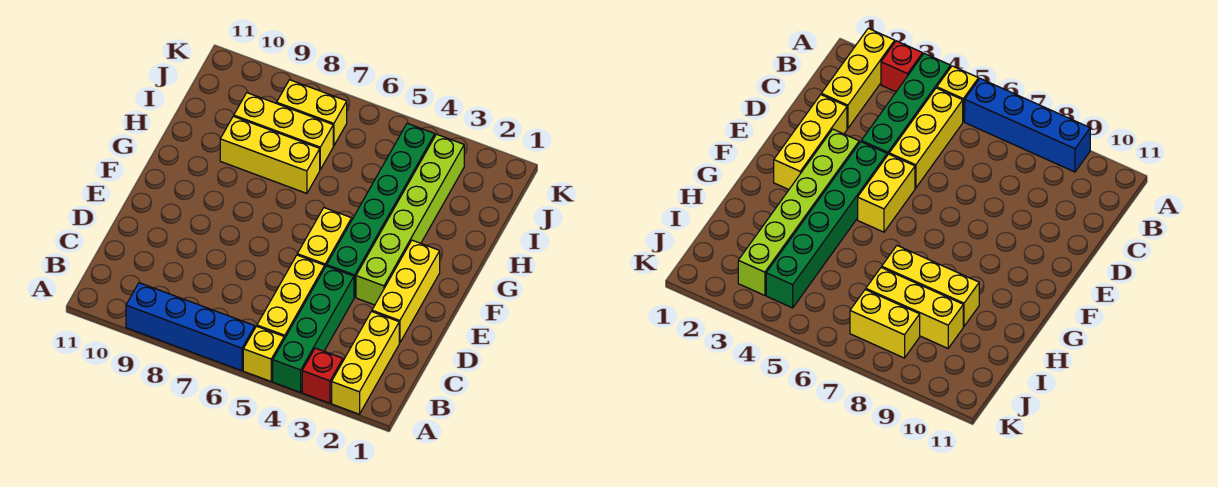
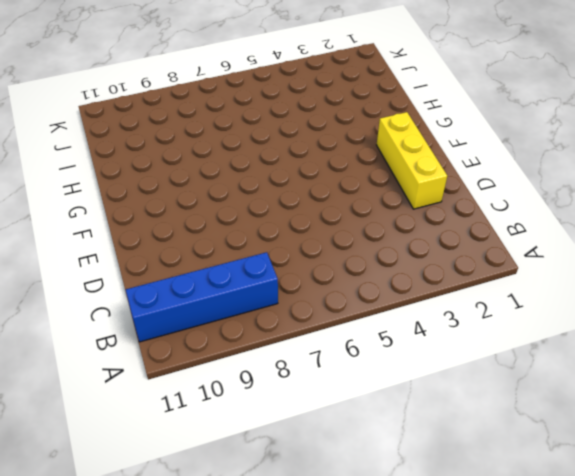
blue 1x4 brick [126,252,278,342] -> blue 1x4 brick moved to [126,283,255,371]
none -> yellow 1x3 brick [332,312,399,414]
none -> red 1x1 brick [302,348,343,403]
none -> green 1x4 brick [273,266,354,392]

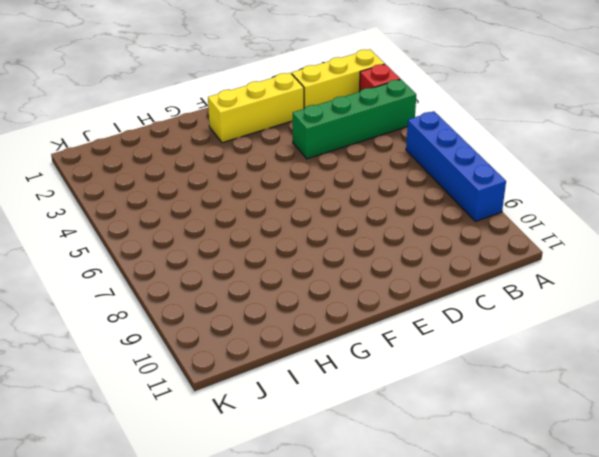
none -> yellow 1x1 brick [243,326,284,381]
none -> yellow 1x3 brick [257,255,325,339]
none -> lime 1x6 brick [356,134,464,305]

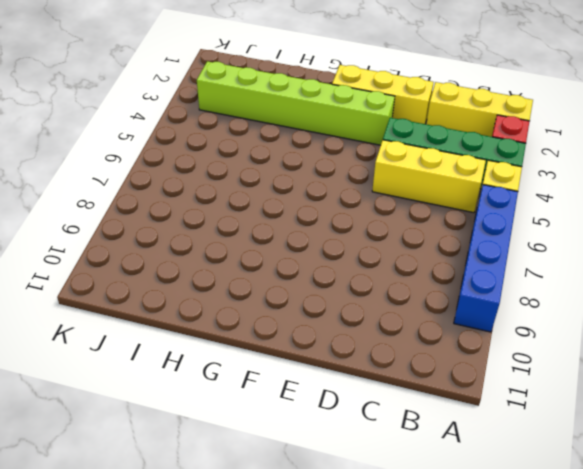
none -> green 1x6 brick [327,123,435,297]
none -> yellow 1x2 brick [297,208,352,267]
none -> yellow 1x3 brick [220,116,320,193]

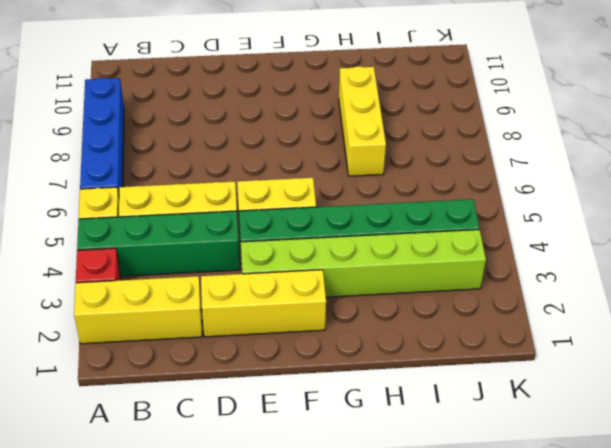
none -> yellow 1x3 brick [234,93,333,169]
none -> yellow 1x2 brick [277,80,347,146]

